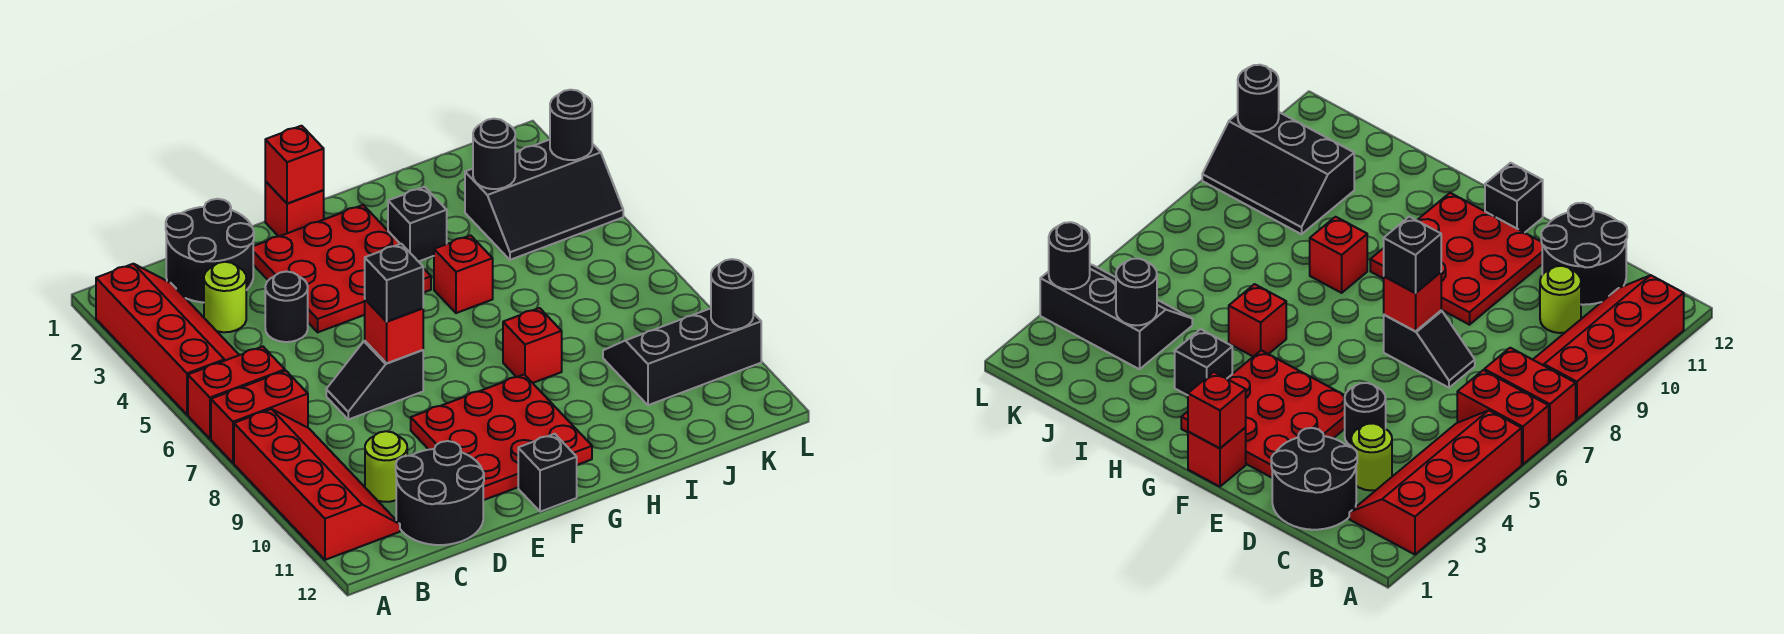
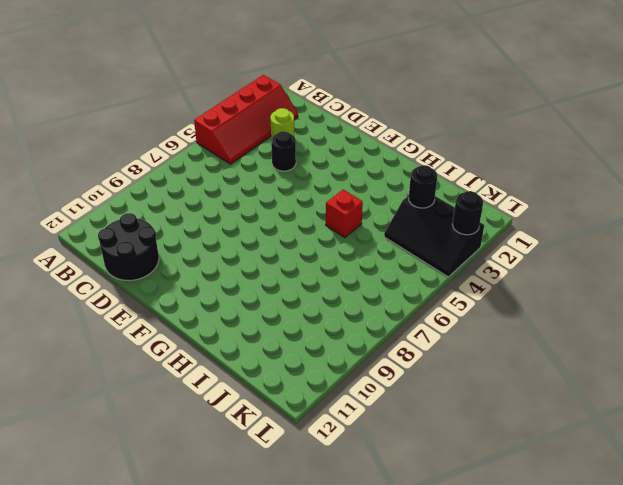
none -> red 1x2 brick [188,347,285,439]
none -> red 1x2 brick [211,371,308,463]
none -> red 2x4 slope [234,409,400,560]

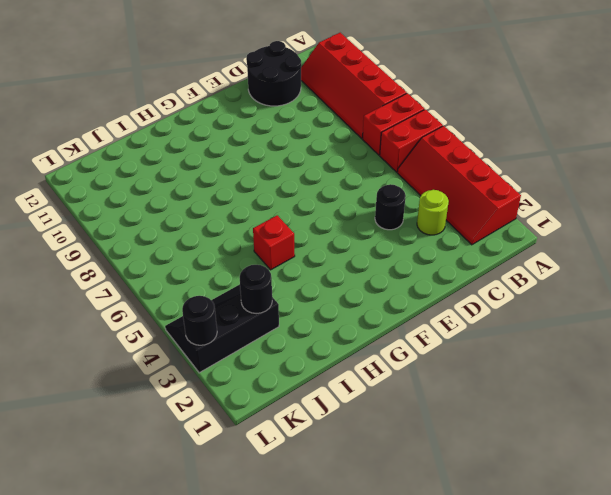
none -> black 2x2 round brick [166,199,254,303]
none -> lime 1x1 round brick [365,431,407,502]
none -> black 1x2 slope [326,341,423,419]

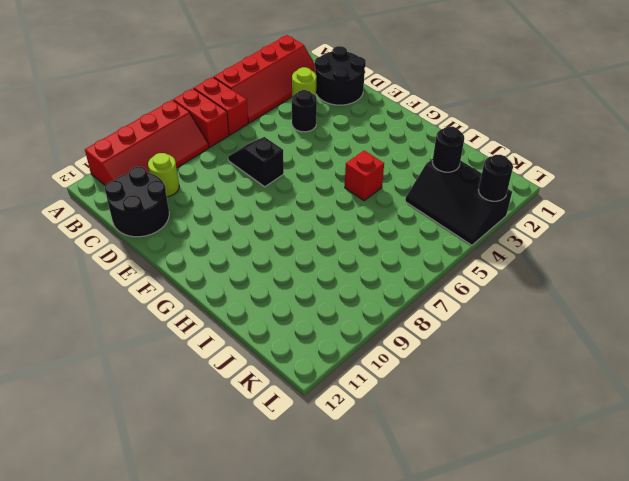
none -> red 3x3 plate [253,205,431,332]
none -> red 3x3 plate [411,375,592,500]
none -> red 1x1 brick [265,181,324,236]

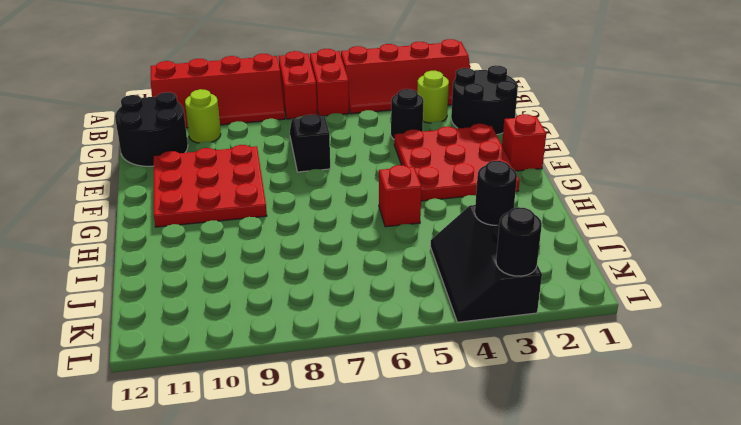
none -> black 1x1 brick [518,434,577,512]
none -> black 1x1 brick [388,187,447,262]
none -> red 1x1 brick [503,308,562,383]

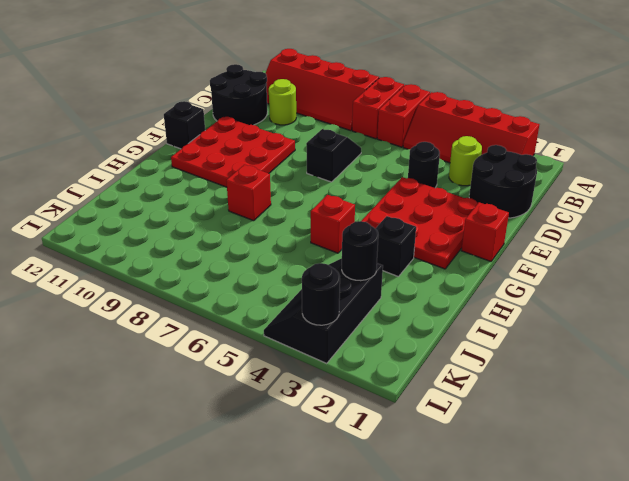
none -> black 2x3 slope [603,308,761,405]
none -> red 1x1 brick [365,299,423,363]
none -> red 1x1 brick [265,126,324,204]

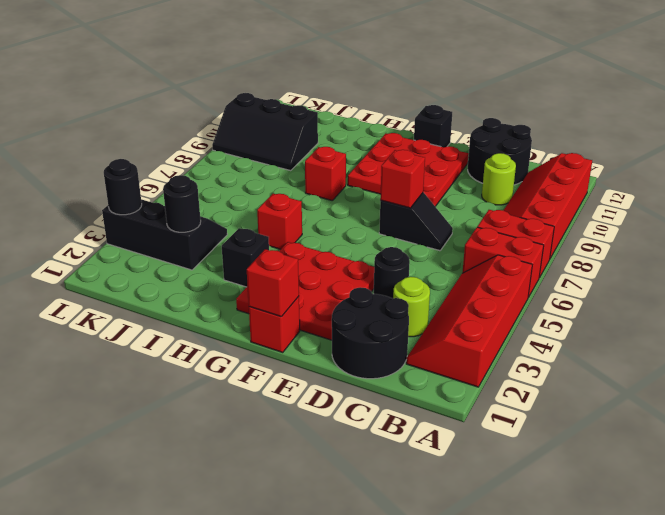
none -> black 1x1 round brick [711,259,753,330]
none -> black 1x1 brick [365,244,423,322]

